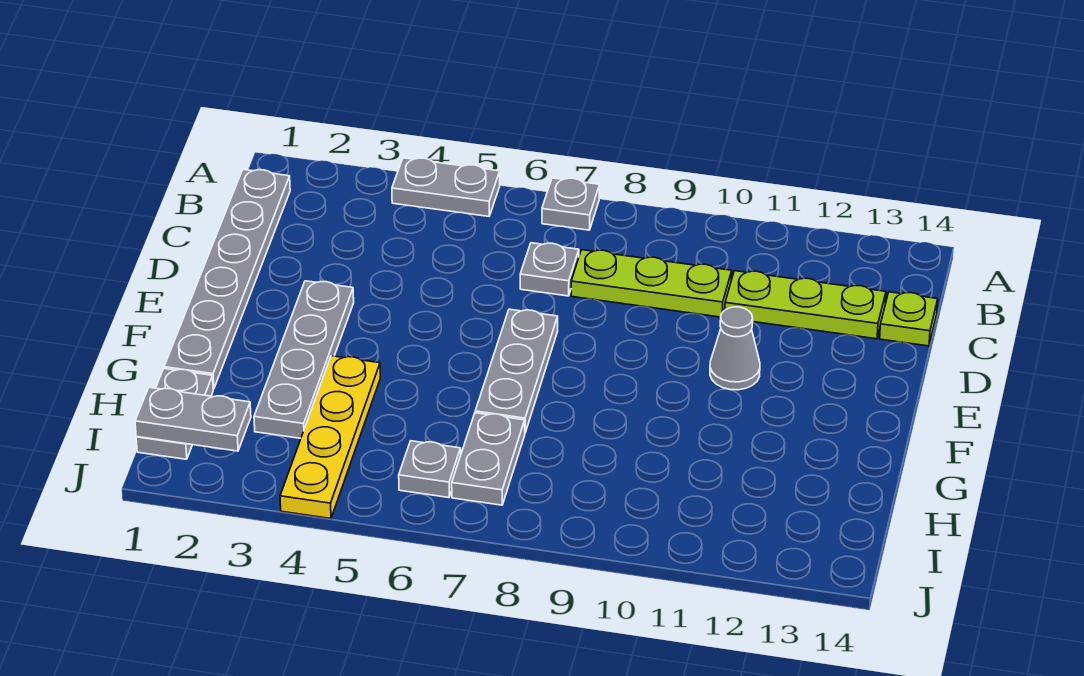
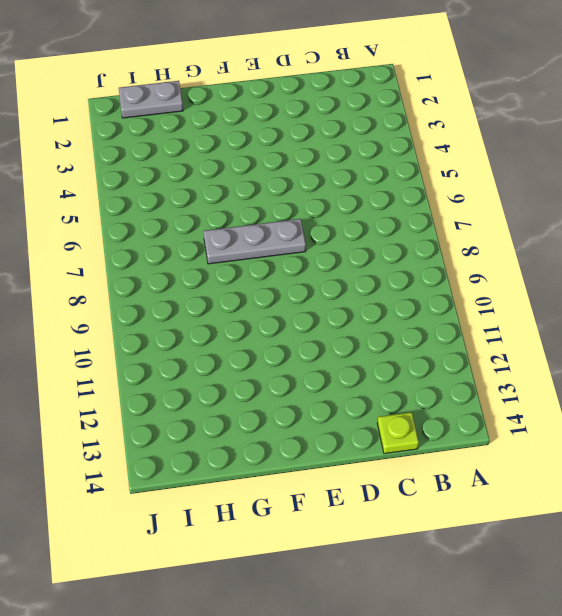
none -> grey 1x2 plate [392,158,500,216]
none -> grey 1x1 plate [542,178,599,230]
none -> grey 1x6 plate [164,170,290,389]

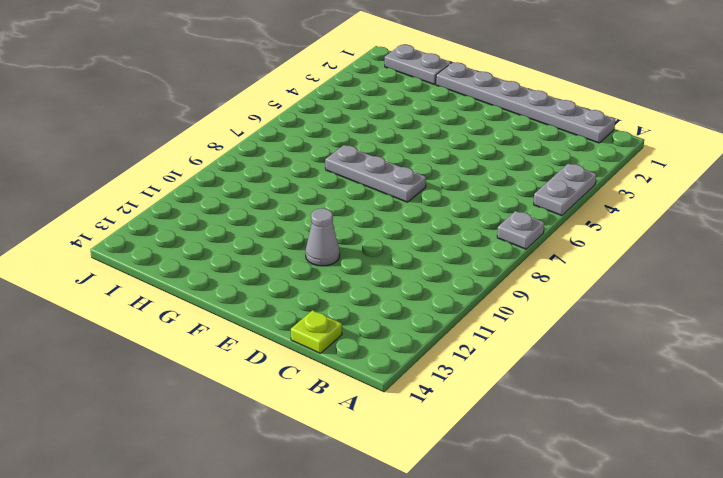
none -> grey 1x1 plate [520,243,579,296]
none -> lime 1x3 plate [571,250,732,317]
none -> lime 1x3 plate [725,271,886,339]

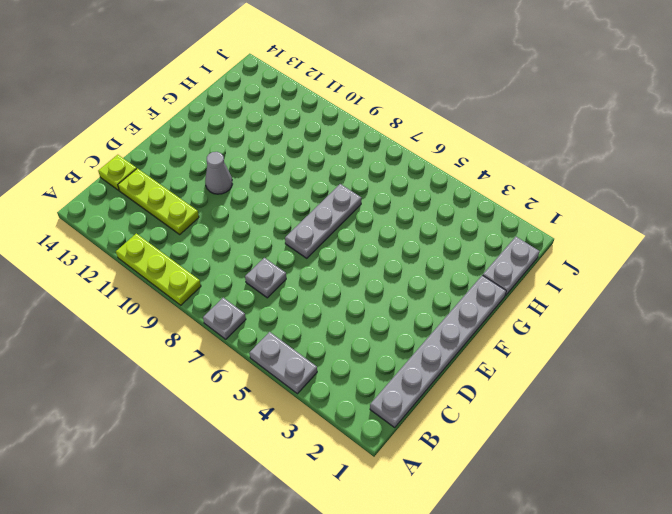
lime 1x3 plate [116,234,201,305] -> lime 1x3 plate moved to [571,250,732,317]
none -> grey 1x4 plate [254,281,354,438]
none -> yellow 1x4 plate [280,356,380,519]
none -> grey 1x2 plate [452,413,525,505]

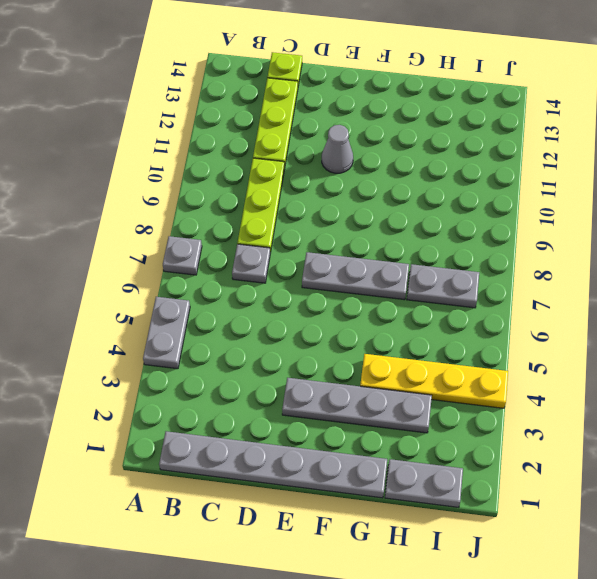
none -> grey 1x1 plate [399,441,461,498]
none -> grey 1x2 plate [135,387,251,451]

